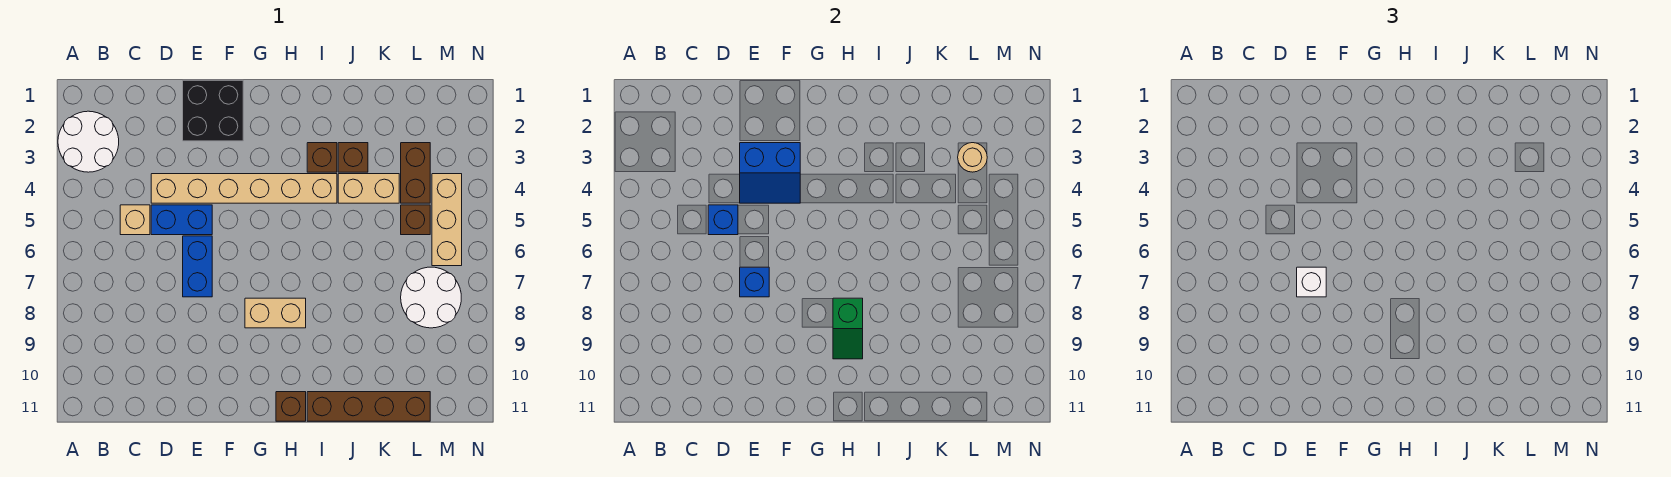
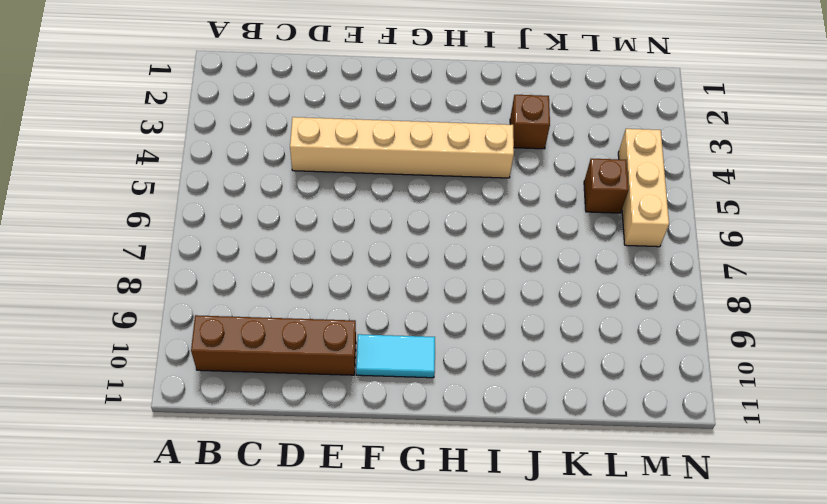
brown 1x4 brick [191,315,356,375] -> brown 1x4 brick moved to [307,392,430,421]
cyan 1x2 tile [356,334,435,378] -> none
none -> white 2x2 round brick [58,111,119,172]
none -> tan 1x1 brick [120,205,150,235]
none -> blue 1x2 brick [151,205,212,235]

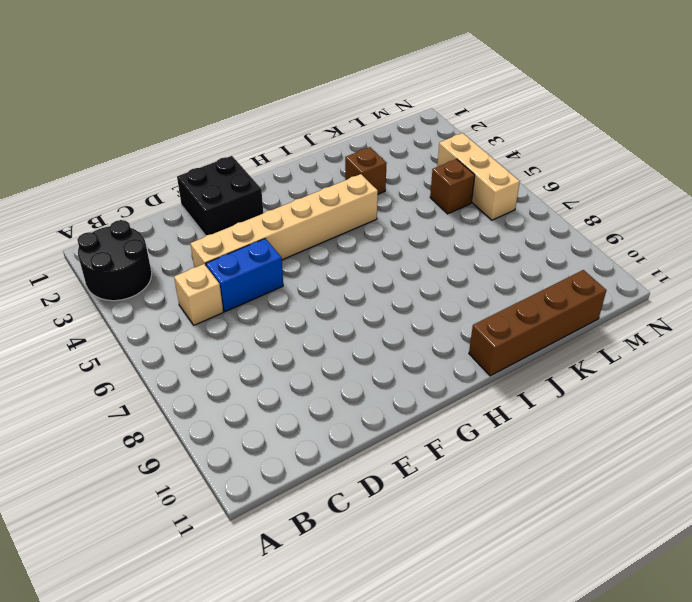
black 2x2 round brick [77,220,152,301] -> white 2x2 round brick [58,111,119,172]
none -> blue 1x2 brick [183,236,212,297]
none -> tan 1x2 brick [245,298,306,328]
none -> brown 1x1 brick [276,392,306,421]

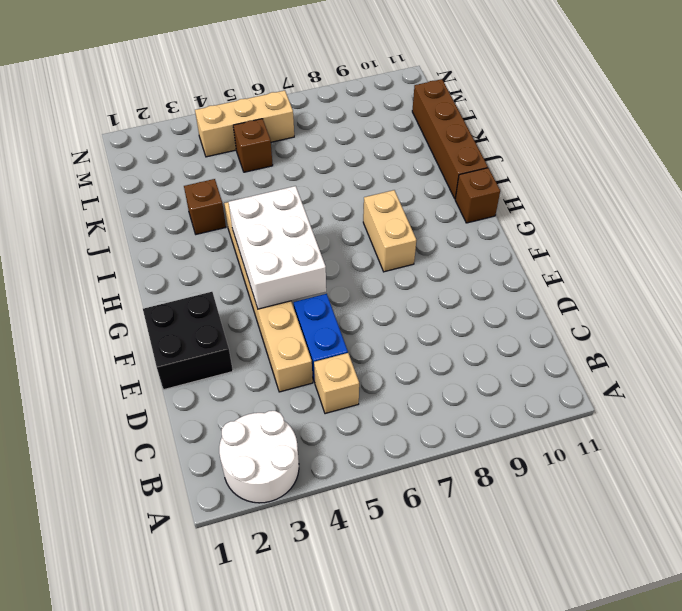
white 2x3 brick [229,186,326,309] -> blue 2x2 slope [740,143,800,203]
none -> blue 1x2 brick [183,236,212,297]
none -> brown 1x1 brick [307,143,337,172]
none -> tan 1x2 brick [338,174,399,203]

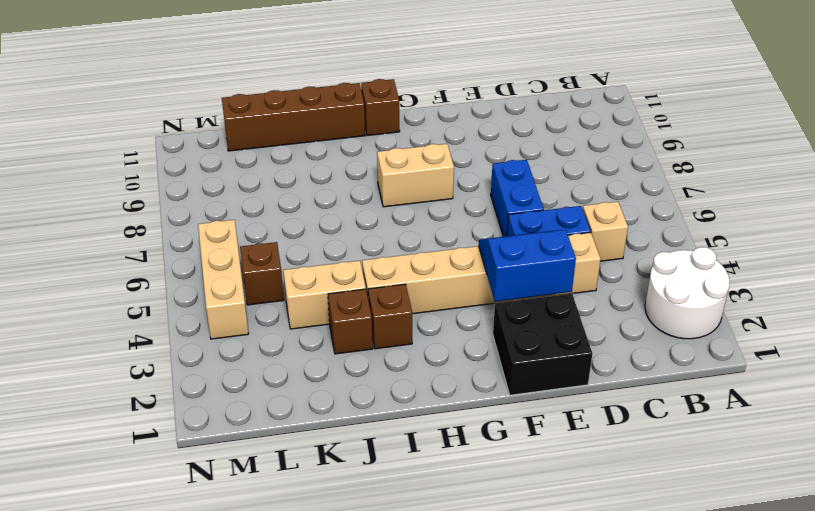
none -> brown 1x2 brick [401,143,430,203]
none -> white 2x2 round brick [401,267,461,328]
none -> blue 1x1 brick [708,205,738,235]

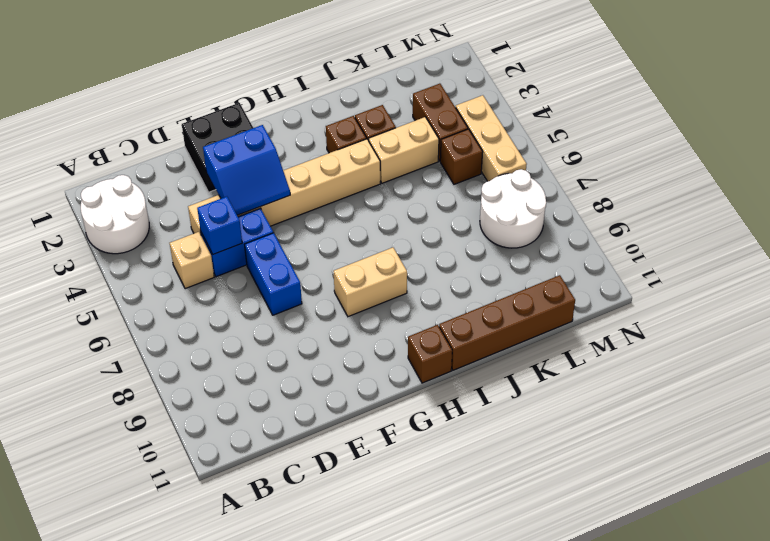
none -> blue 1x1 brick [740,267,769,297]
none -> green 1x2 slope [833,298,863,359]
none -> tan 1x1 round brick [958,143,987,172]

